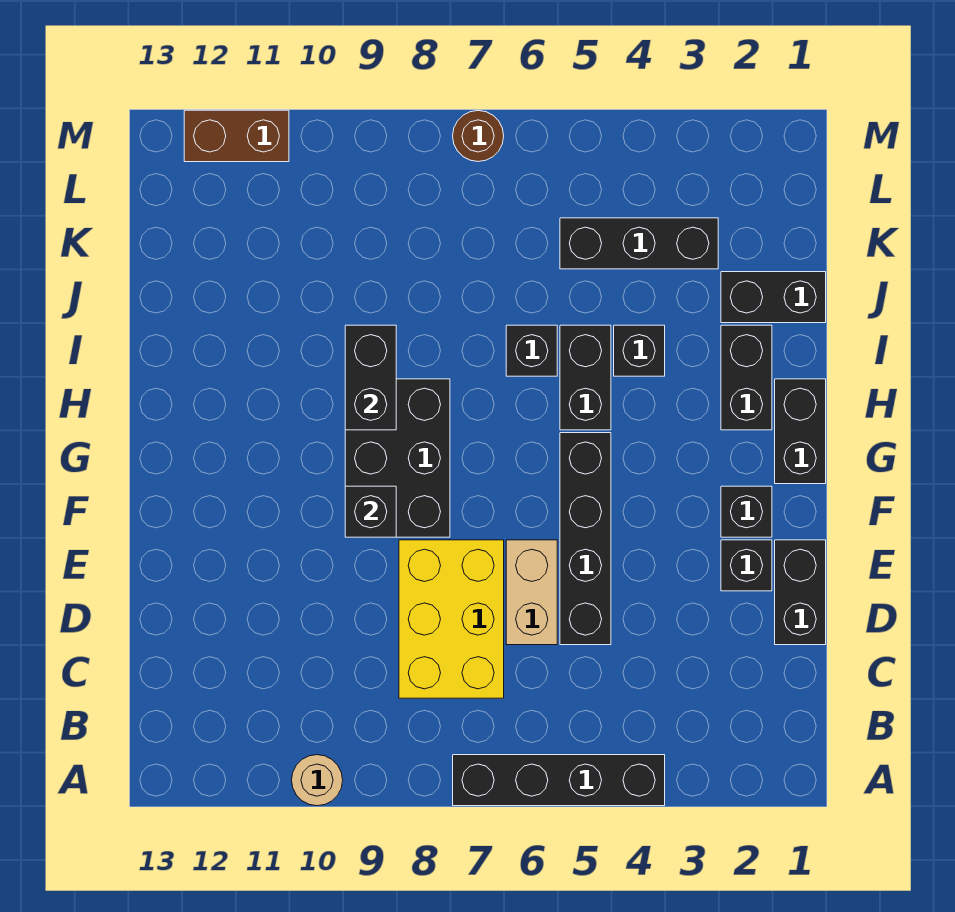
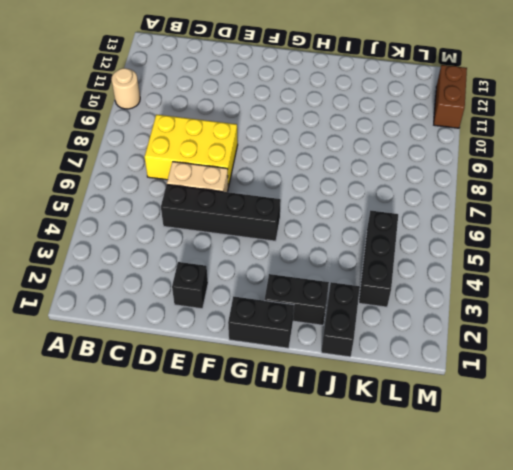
none -> black 1x4 brick [453,755,665,806]
none -> black 1x2 brick [775,540,826,645]
none -> black 1x1 brick [721,486,772,537]

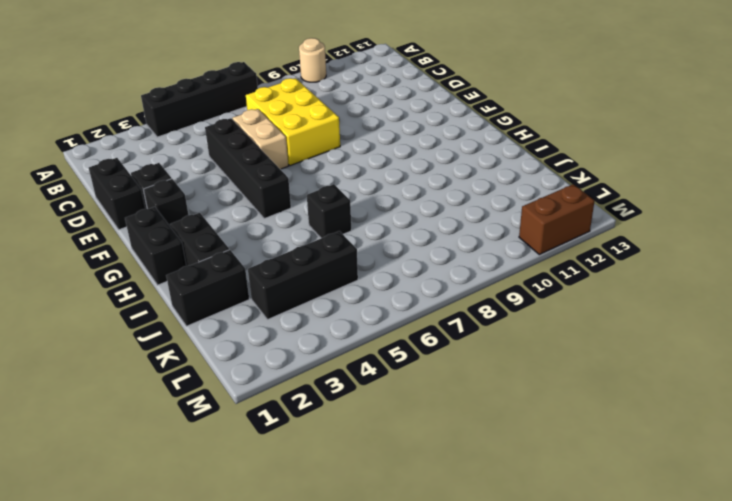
none -> black 2x3 brick [345,379,450,537]
none -> black 1x2 brick [560,325,611,430]
none -> black 1x1 brick [614,325,665,376]

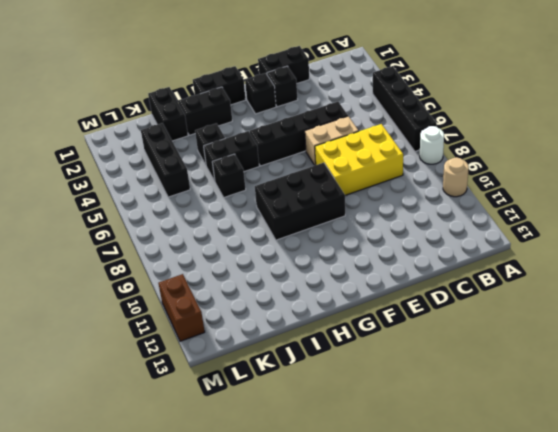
white 1x1 round brick [420,126,444,164] -> none
none -> brown 1x1 round brick [453,111,504,162]
none -> black 1x1 brick [345,486,396,537]
none -> black 1x2 brick [345,325,396,430]

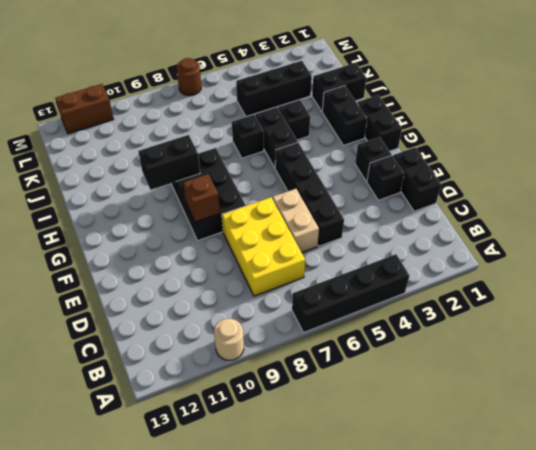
brown 1x1 brick [183,174,220,222] -> black 1x1 brick [345,486,396,537]
black 1x2 brick [138,135,200,190] -> black 1x2 brick turned to [345,325,396,430]

